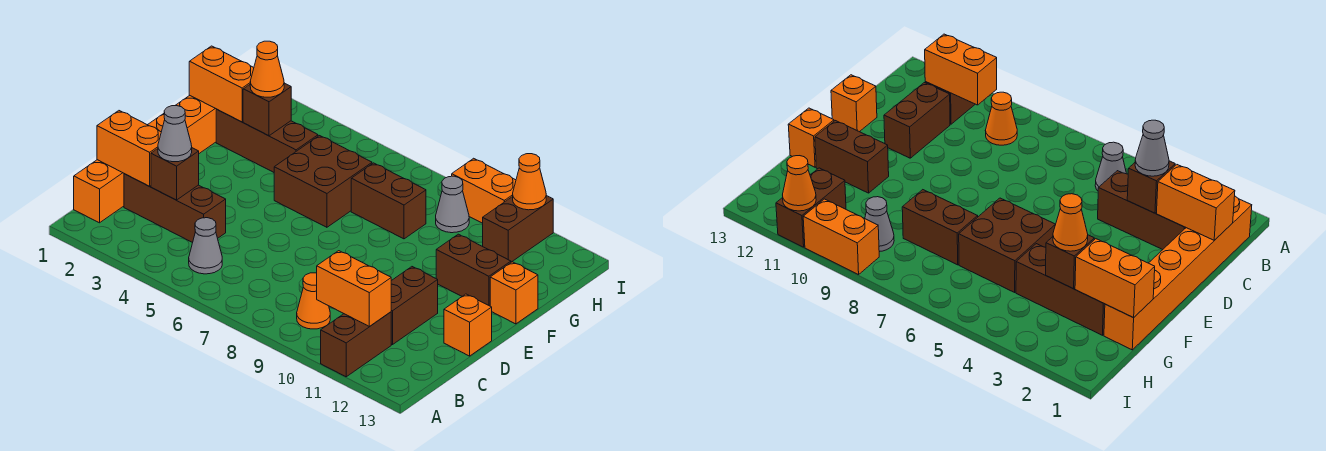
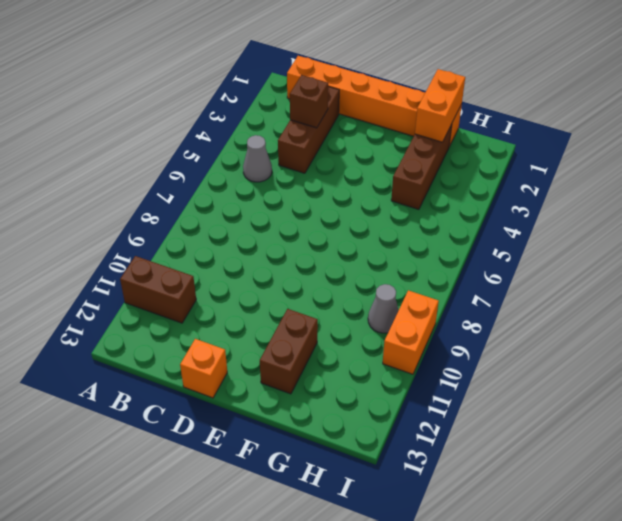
none -> orange 1x1 cone [297,273,330,329]
none -> brown 1x2 brick [391,267,438,345]
none -> brown 2x2 brick [274,136,372,227]

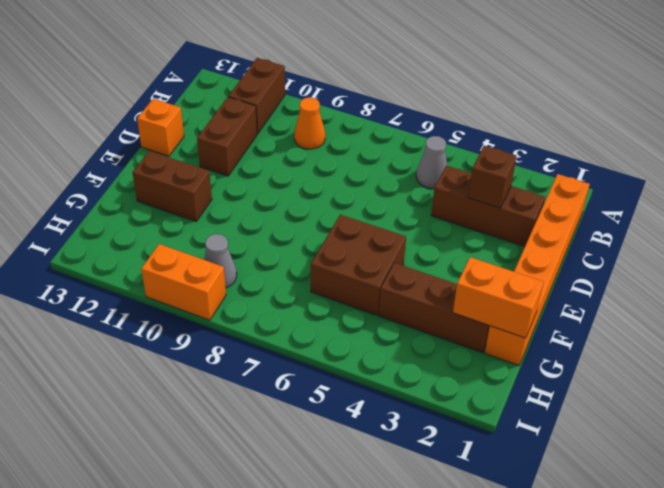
none -> orange 1x1 brick [490,262,538,324]
none -> brown 1x2 brick [351,163,426,239]
none -> brown 1x2 brick [483,196,553,262]

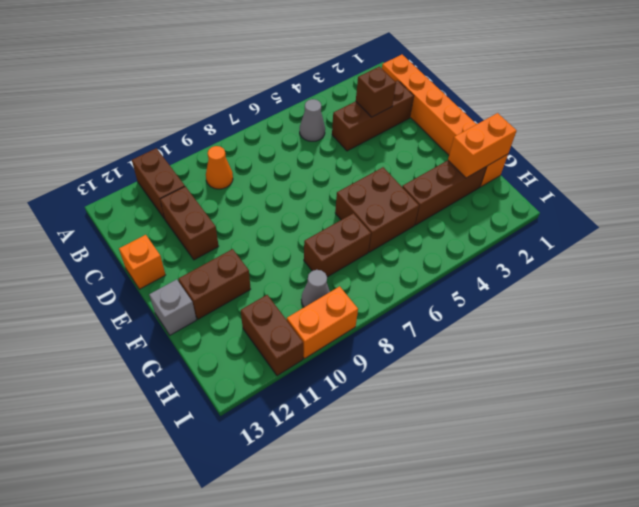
grey 1x1 brick [149,279,196,335] -> orange 1x1 brick [490,262,538,324]
none -> orange 1x2 brick [317,251,391,327]
none -> orange 1x2 brick [97,111,161,186]
none -> brown 1x1 brick [243,83,291,136]

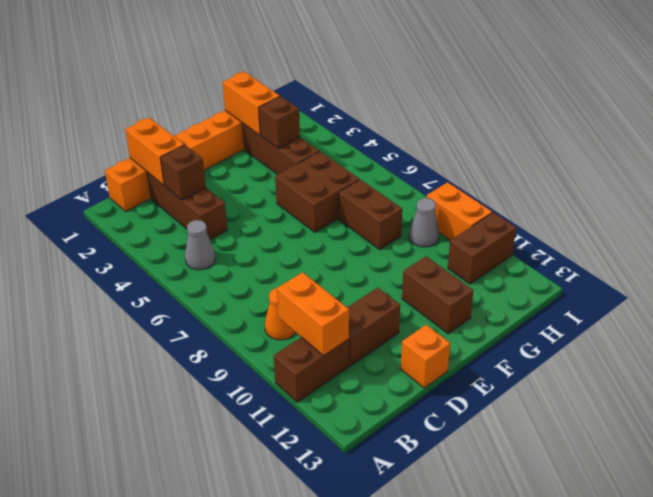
none -> orange 1x1 brick [490,262,538,324]
none -> orange 1x1 cone [513,154,546,210]
none -> grey 1x1 cone [158,106,192,162]

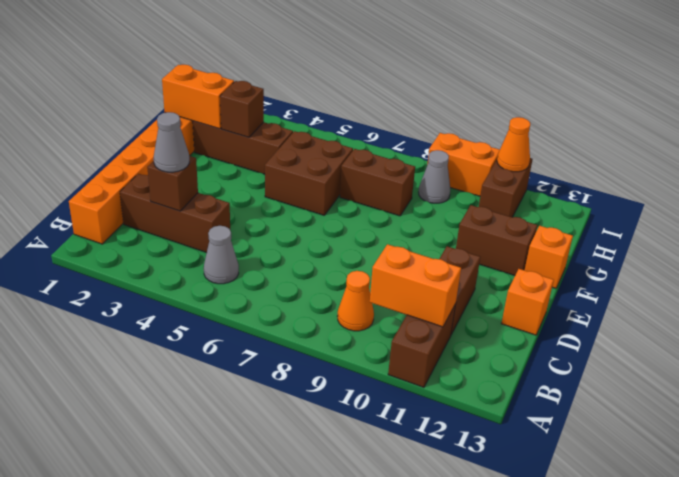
none -> orange 1x2 brick [97,111,161,186]
none -> orange 1x1 cone [250,41,284,97]

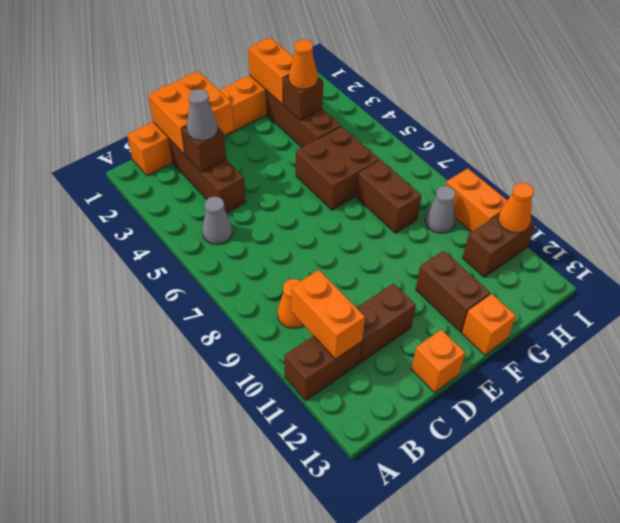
orange 2x2 brick [148,71,234,154] -> orange 1x2 brick [97,111,161,186]

